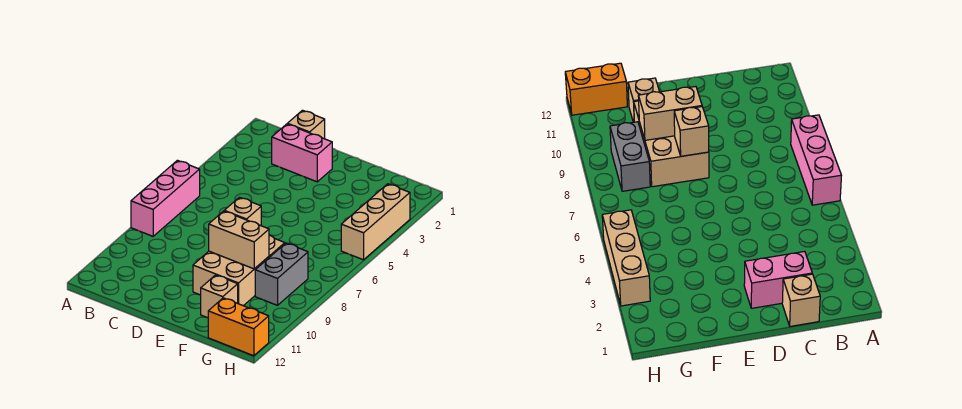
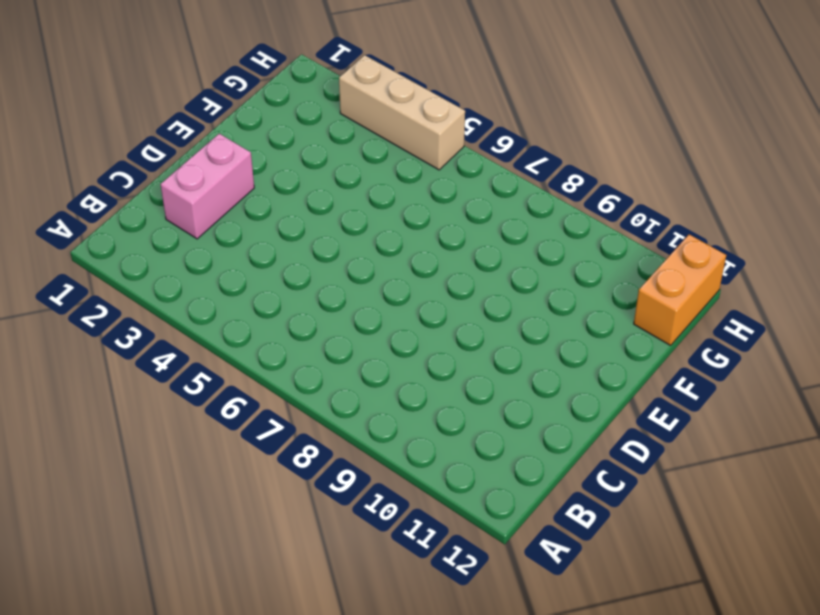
none -> pink 1x3 brick [131,160,200,236]
none -> tan 1x1 brick [287,110,325,139]

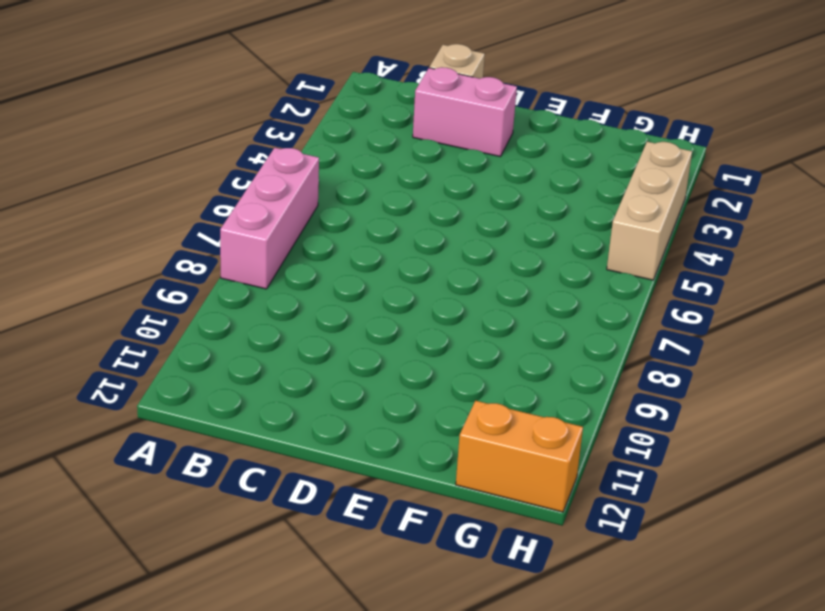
none -> tan 2x3 brick [193,235,285,306]
none -> tan 1x1 brick [201,275,238,318]

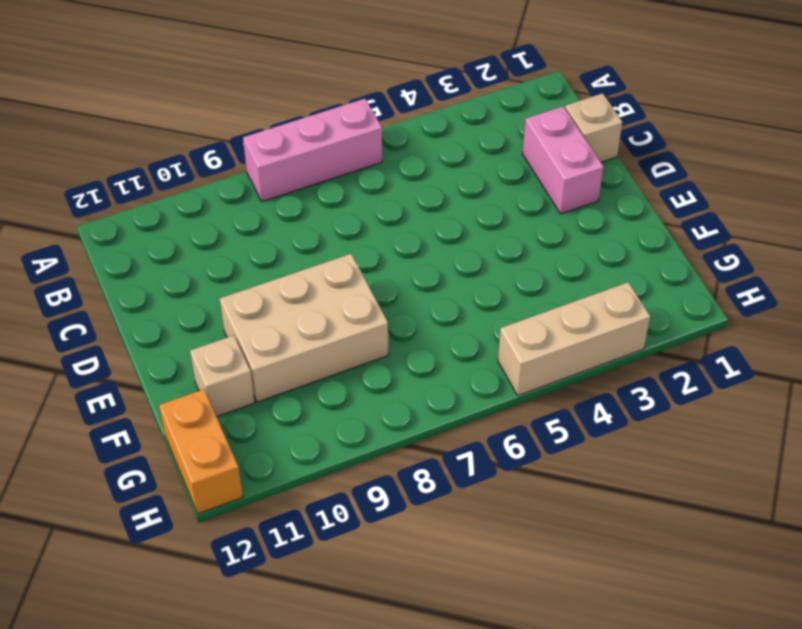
none -> grey 1x2 brick [255,243,308,305]
none -> tan 1x1 brick [225,197,261,226]

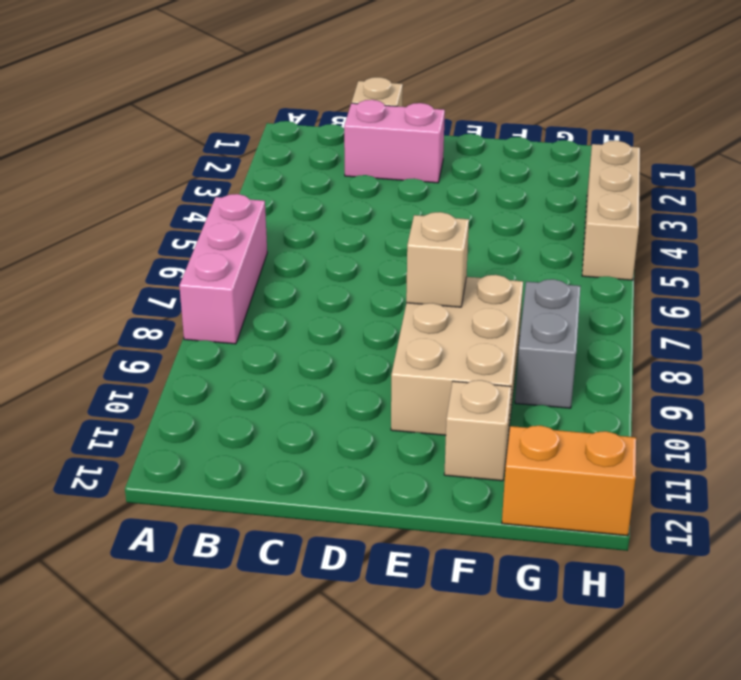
none -> tan 1x2 brick [209,211,269,269]

